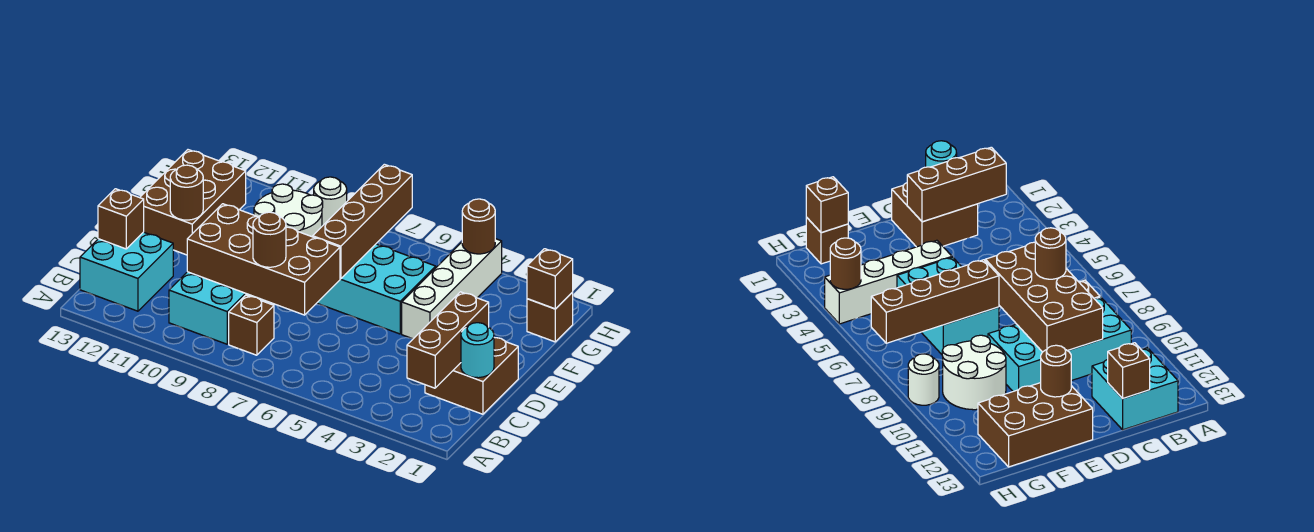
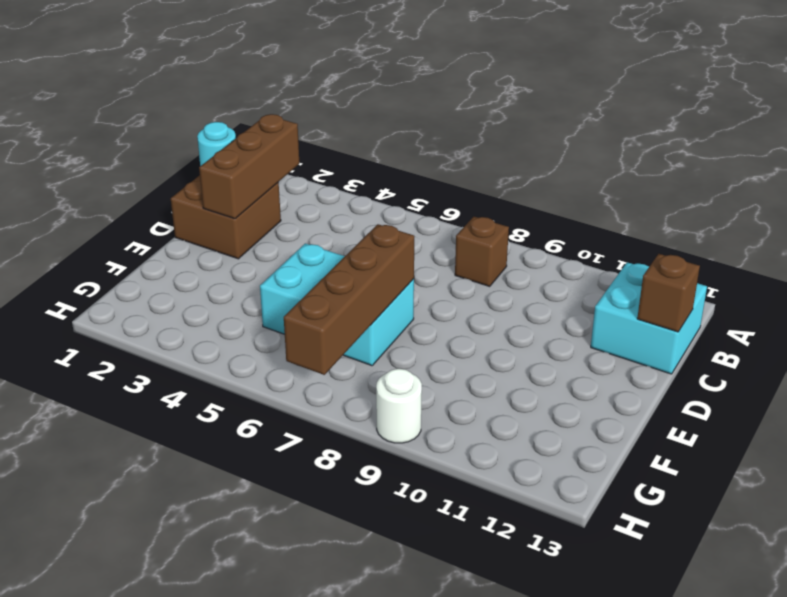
none -> cyan 2x4 brick [169,272,269,344]
none -> white 1x4 brick [402,239,502,339]
none -> brown 2x3 brick [140,150,246,255]

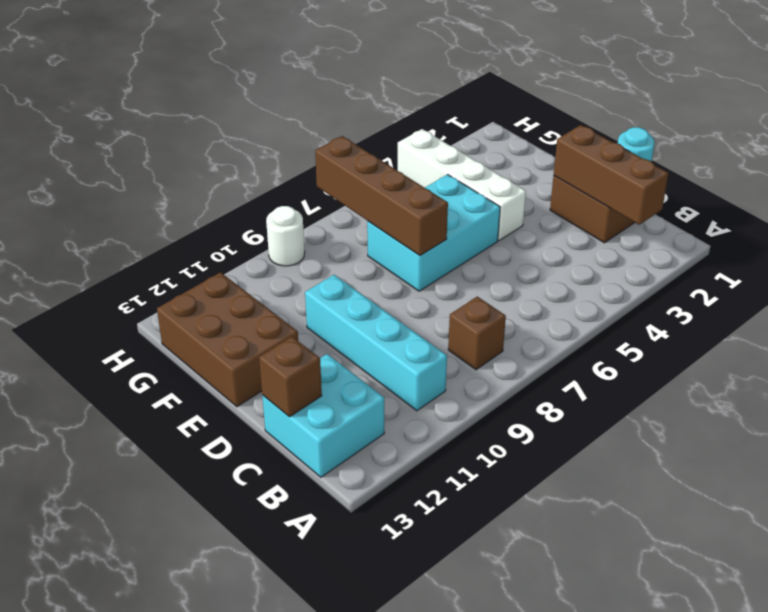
cyan 1x4 brick [305,275,447,411] -> cyan 2x4 brick [169,272,269,344]
none -> white 2x2 round brick [254,184,323,237]
none -> brown 1x1 brick [527,292,573,342]
none -> brown 2x4 brick [187,204,340,315]

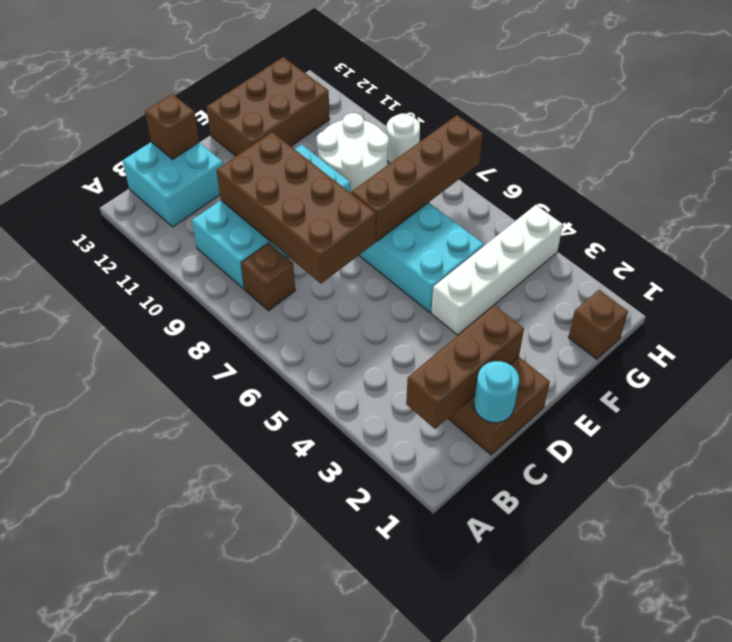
none -> brown 1x1 round brick [170,165,203,220]
none -> brown 1x1 brick [527,249,573,309]
none -> brown 1x1 round brick [462,199,495,254]

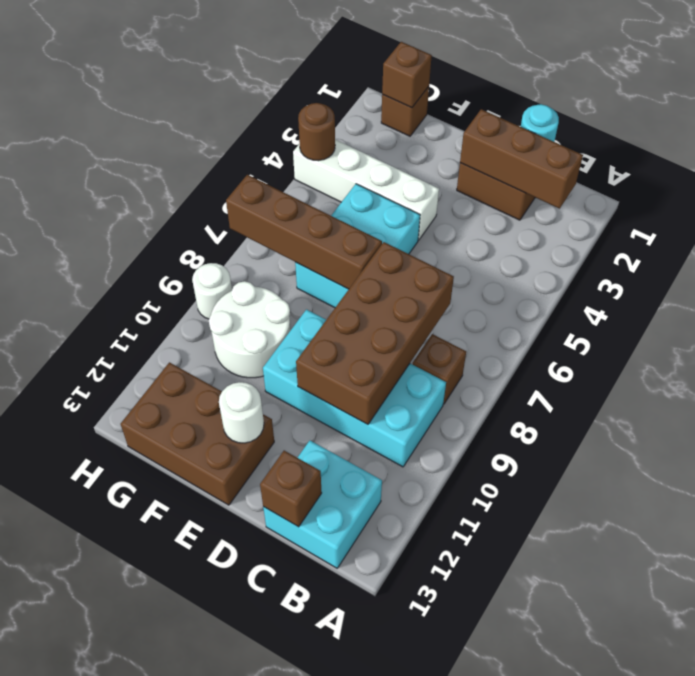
white 1x1 round brick [219,382,264,443] -> brown 1x1 round brick [170,165,203,220]
none -> brown 1x1 round brick [253,212,286,267]

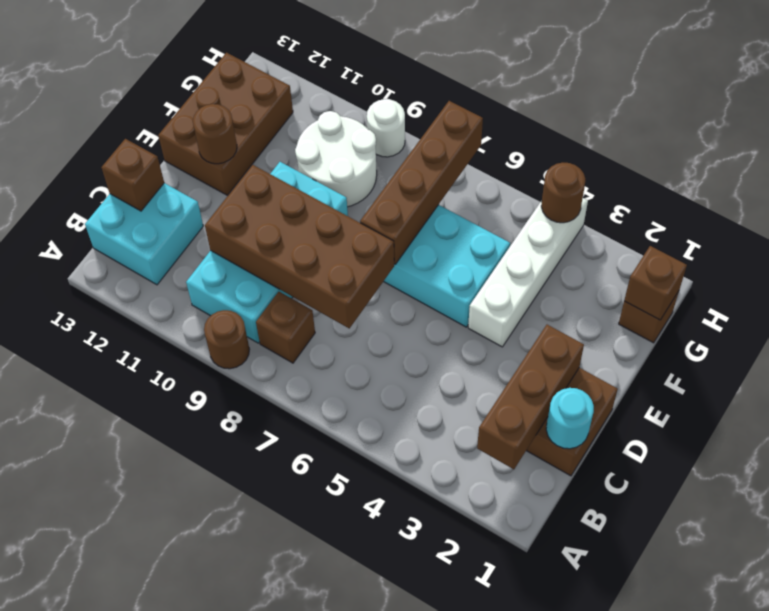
brown 1x1 round brick [204,310,249,369] -> brown 1x1 round brick moved to [253,212,286,267]

